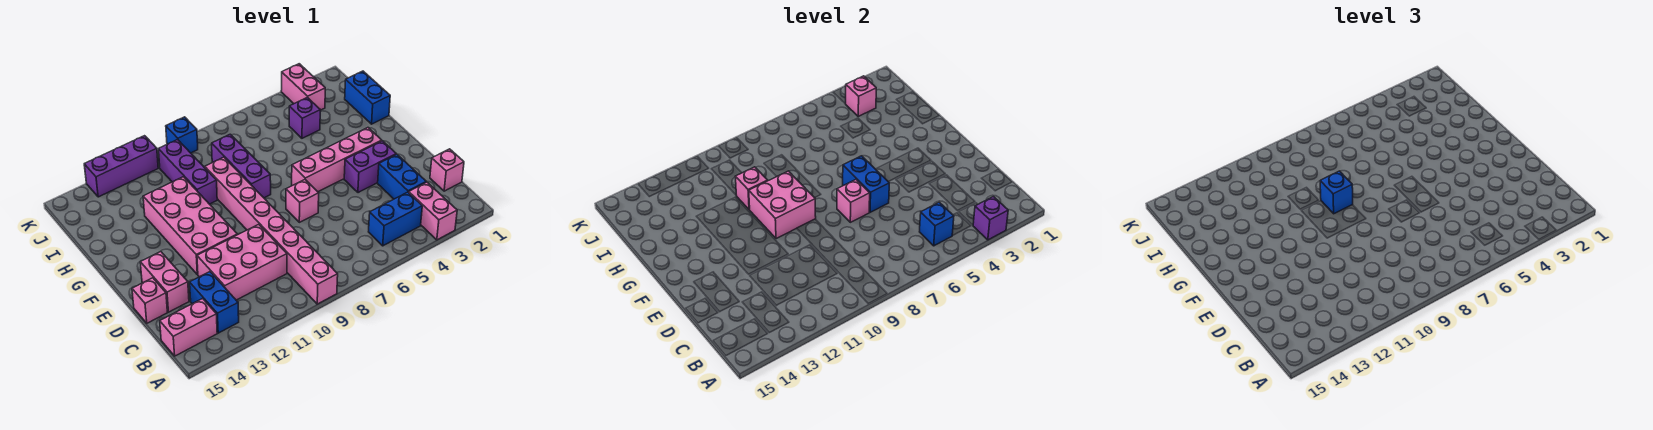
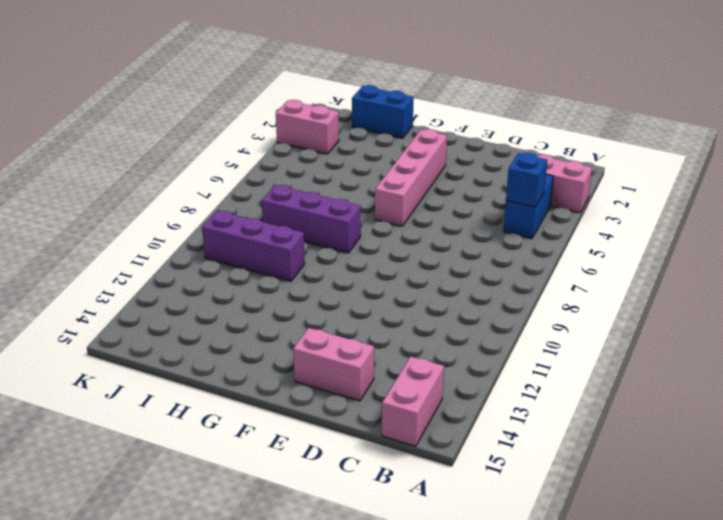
none -> pink 1x8 brick [204,157,338,304]
none -> blue 1x2 brick [190,272,239,333]
none -> pink 1x1 brick [430,149,464,191]

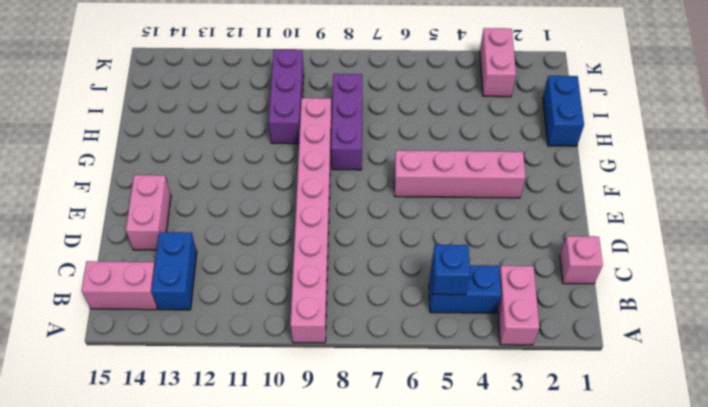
none -> blue 1x2 brick [378,154,426,199]
none -> pink 2x3 brick [197,224,287,300]
none -> pink 1x1 brick [132,278,167,323]

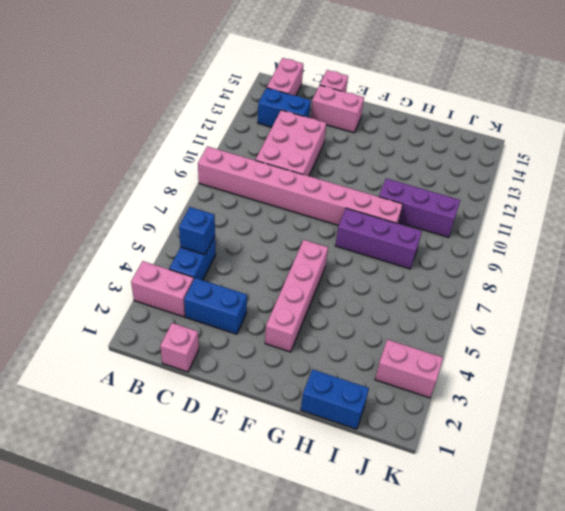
none -> purple 1x2 brick [344,141,396,193]
none -> pink 1x1 brick [286,180,319,222]
none -> pink 2x4 brick [143,177,237,275]

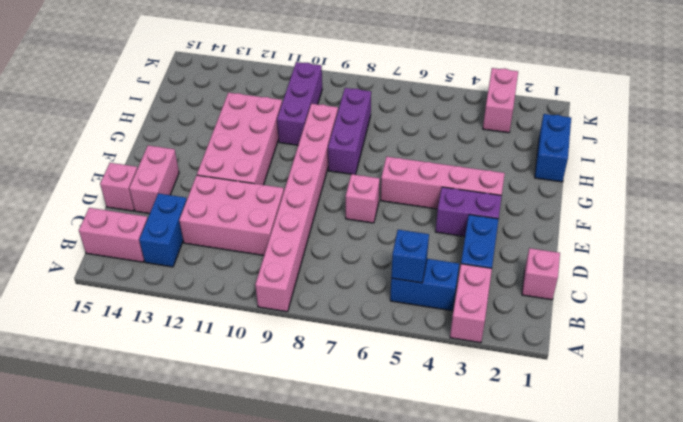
none -> purple 1x1 brick [289,98,320,138]
none -> blue 1x1 brick [166,117,198,153]
none -> purple 1x3 brick [84,136,158,197]

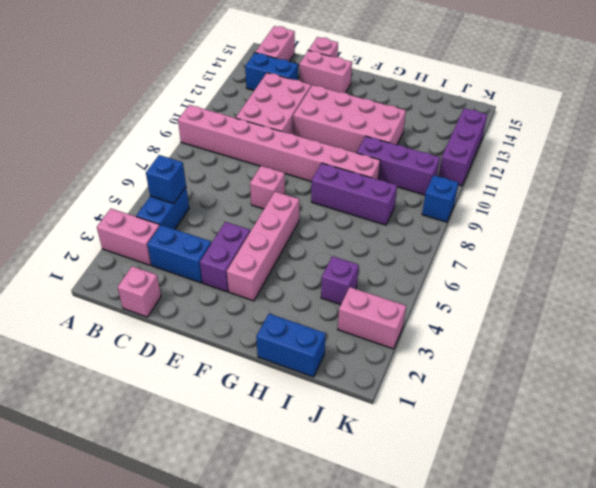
none -> purple 1x1 brick [973,196,1008,240]
none -> blue 1x2 brick [843,156,889,212]
none -> pink 1x1 brick [837,180,870,222]

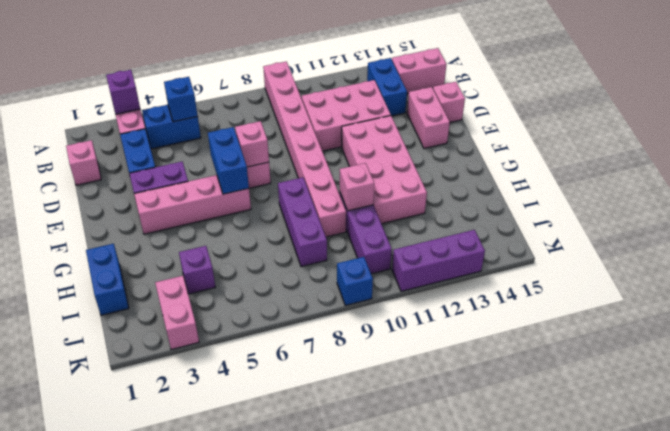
none -> pink 2x2 brick [749,171,816,239]
none -> pink 1x1 brick [846,76,876,116]
none -> blue 1x1 brick [1320,171,1353,214]

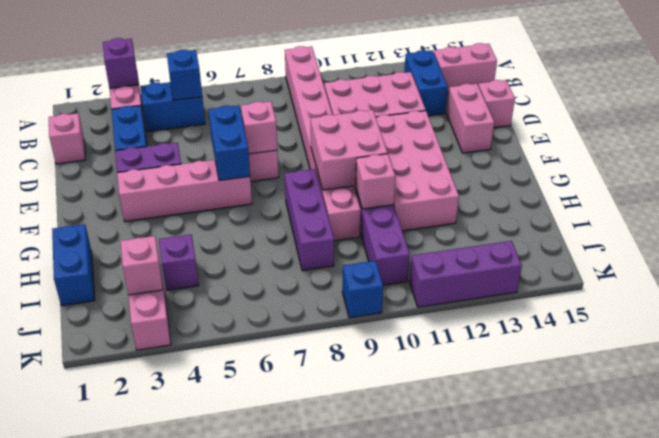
none -> blue 1x1 brick [1320,171,1353,214]

